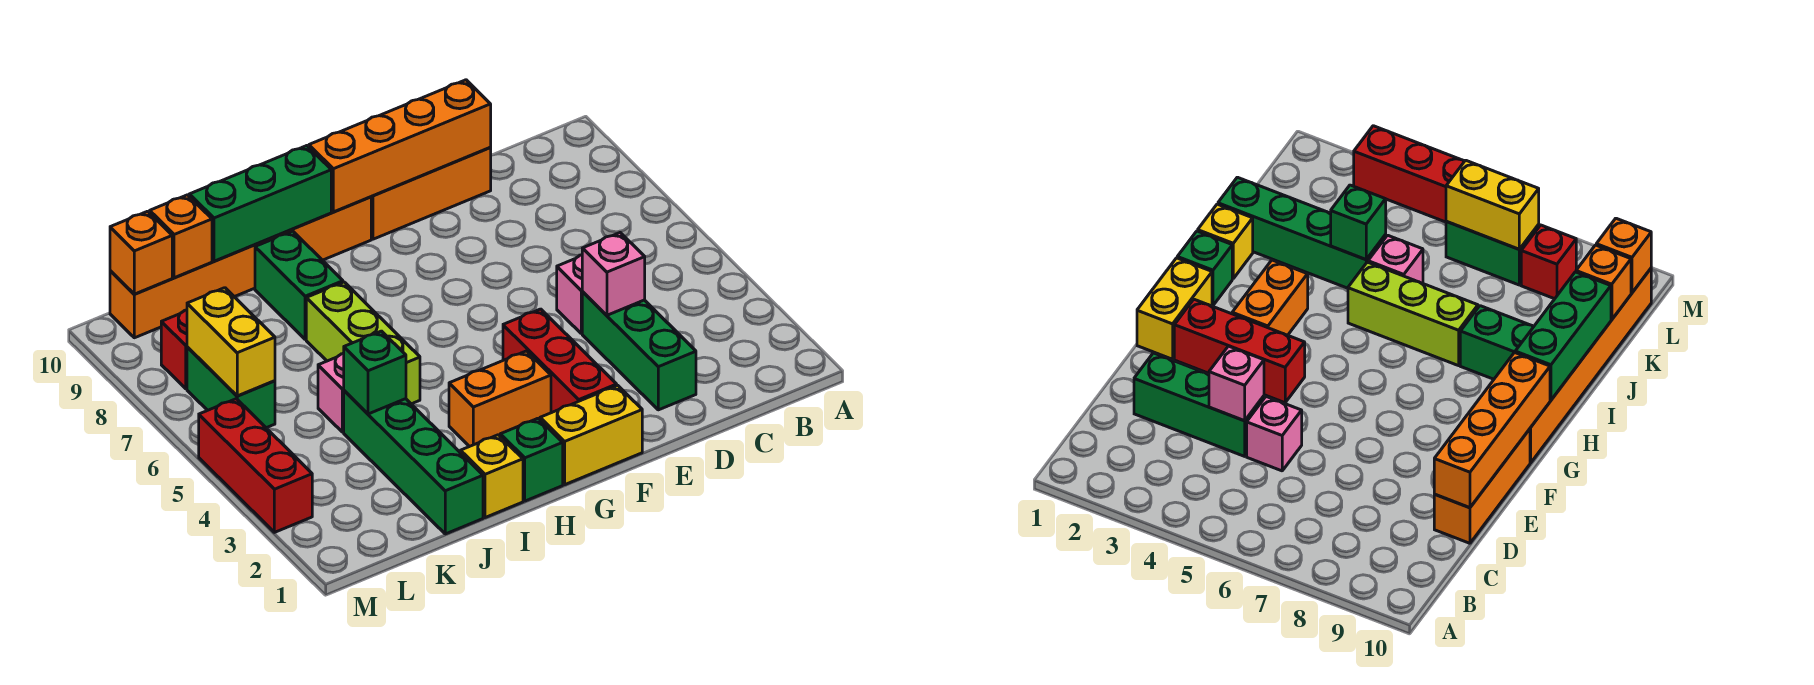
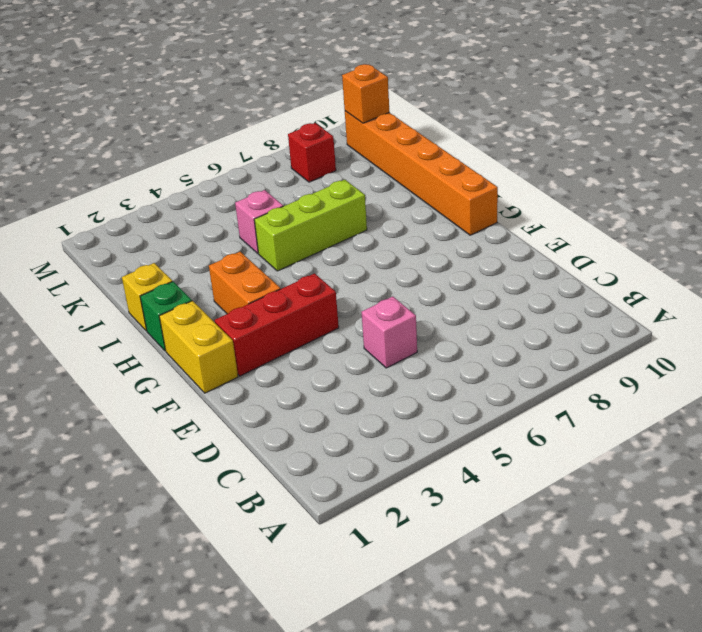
none -> green 1x3 brick [582,292,696,410]
none -> orange 1x3 brick [371,148,491,239]
none -> green 1x2 brick [255,231,343,339]

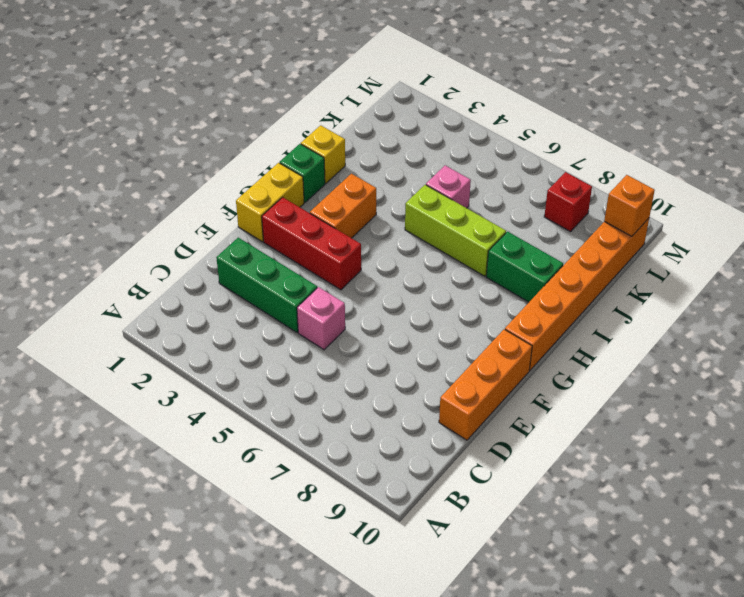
none -> green 1x4 brick [344,391,483,534]
none -> green 1x2 brick [187,347,275,428]
none -> red 1x3 brick [199,399,312,532]

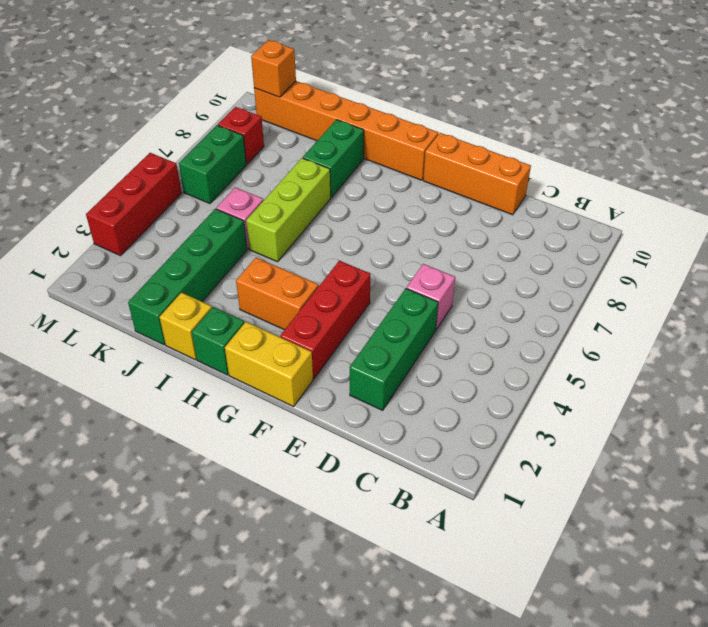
none -> pink 1x1 brick [582,233,645,315]
none -> orange 1x4 brick [309,80,491,212]
none -> green 1x3 brick [189,146,331,261]

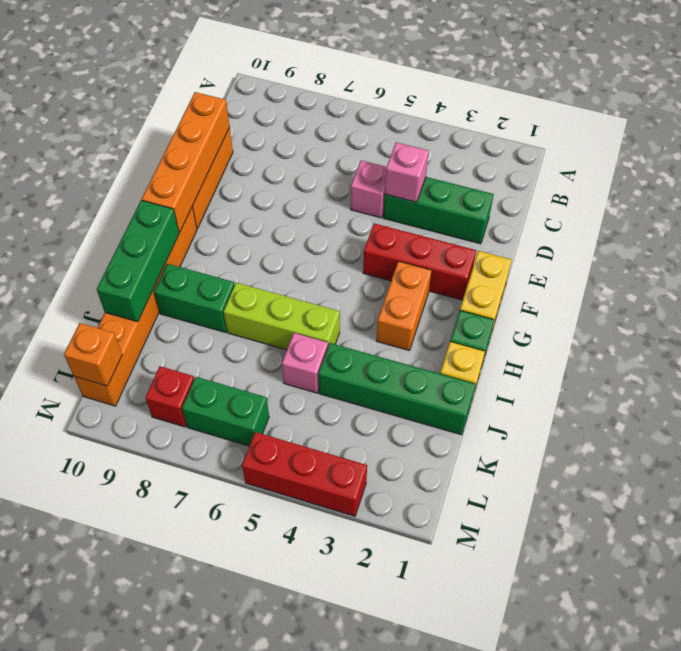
none -> green 1x1 brick [344,331,406,414]
none -> orange 1x1 brick [150,195,212,278]
none -> yellow 1x2 brick [187,288,275,396]

